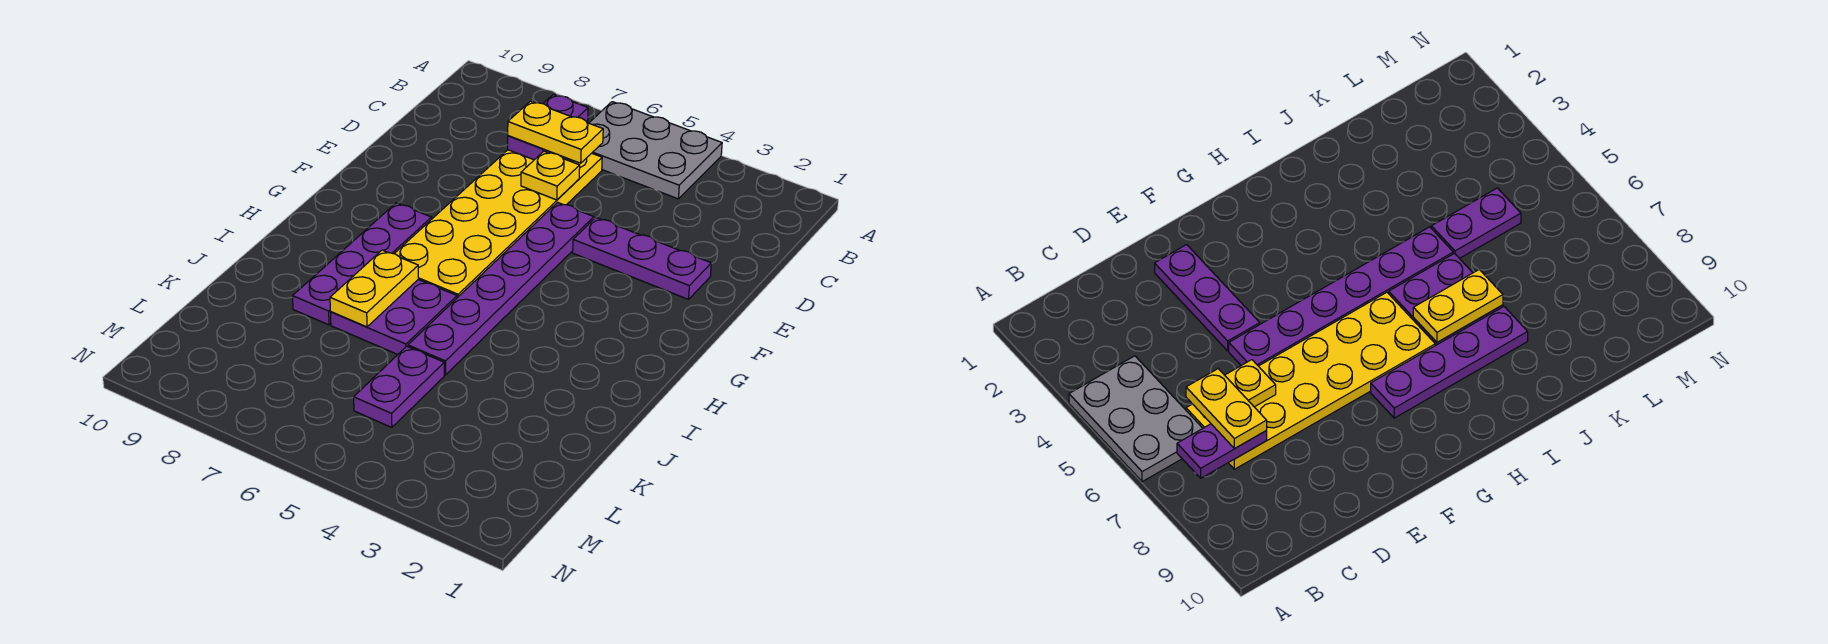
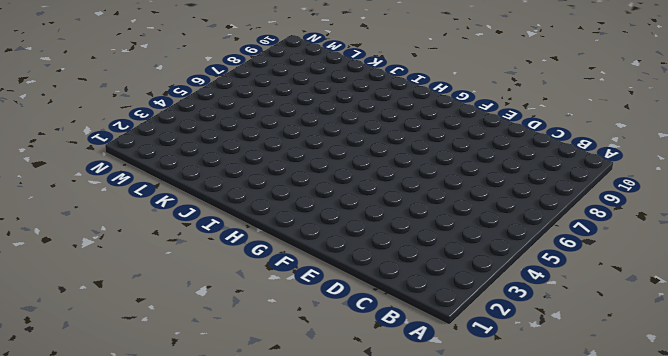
none -> grey 2x3 plate [589,102,722,199]
none -> yellow 2x6 plate [394,150,602,298]

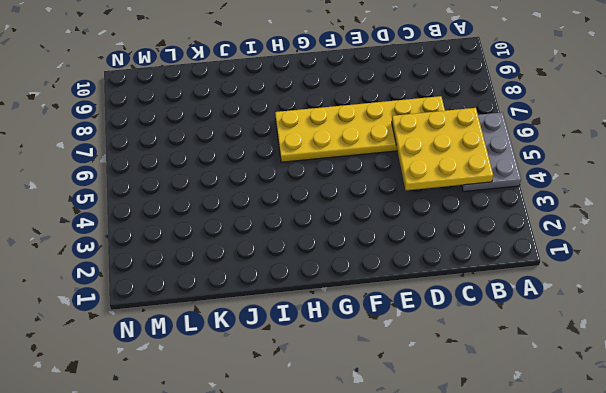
yellow 3x3 plate [392,108,493,190] -> yellow 1x1 plate [521,151,580,200]
none -> purple 1x3 plate [573,218,711,299]
none -> purple 1x6 plate [408,202,594,375]

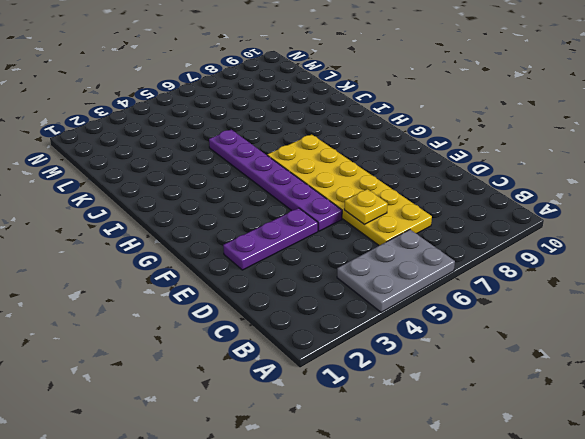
none -> purple 1x4 plate [293,203,432,325]
none -> purple 2x2 plate [330,280,457,354]

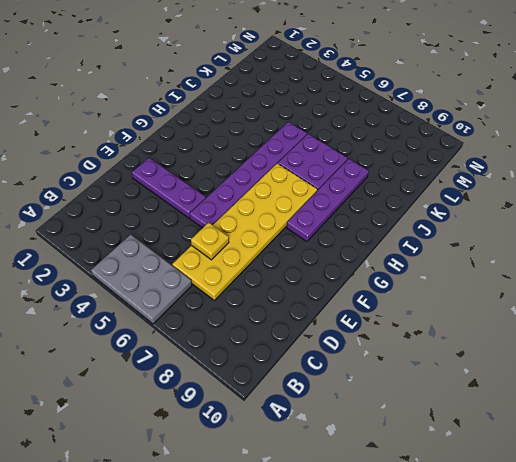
none -> purple 1x2 plate [354,346,444,428]
none -> purple 1x2 plate [508,95,588,160]

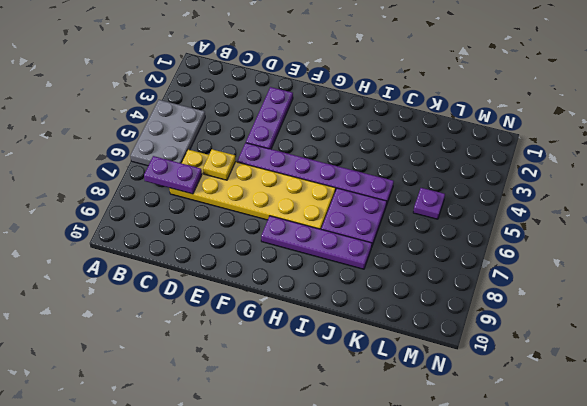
purple 1x1 plate [413,188,445,219] -> purple 1x2 plate [354,346,444,428]
none -> yellow 1x2 plate [330,250,419,327]
none -> yellow 1x2 plate [508,101,603,163]

